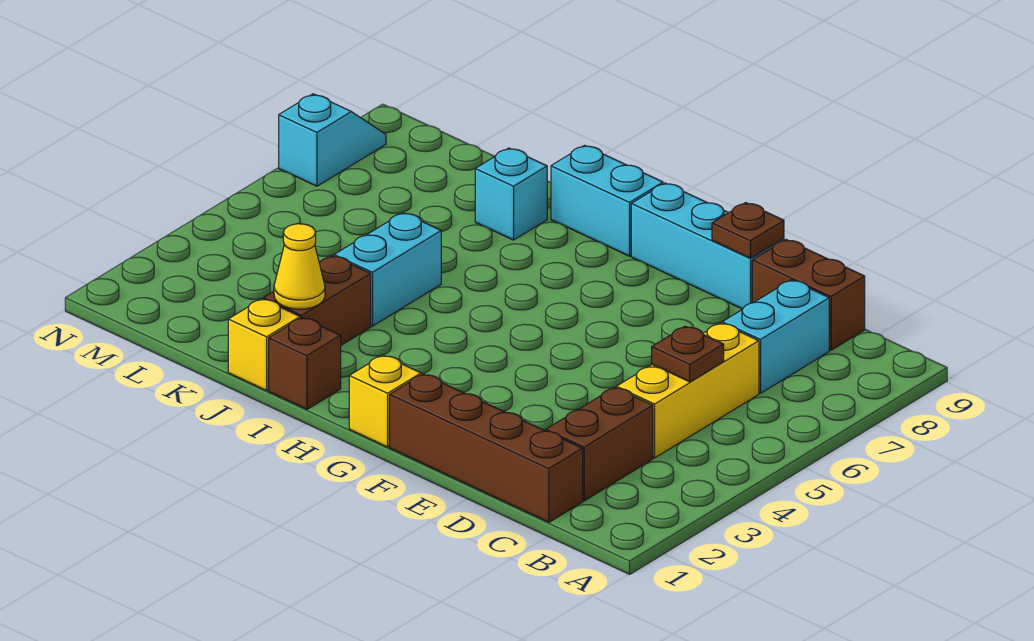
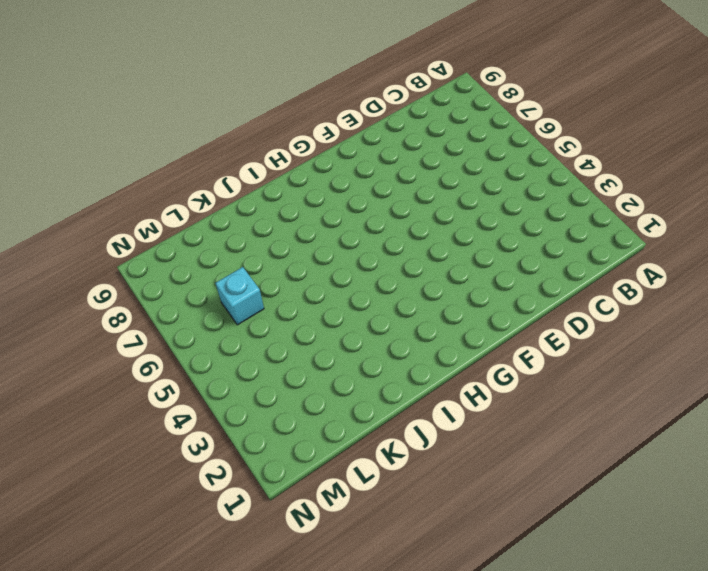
cyan 1x1 brick [215,267,264,325] -> cyan 1x1 brick moved to [475,148,547,240]
none -> brown 1x4 brick [390,374,583,522]
none -> brown 1x2 brick [546,387,653,501]
none -> yellow 1x3 brick [616,323,759,458]

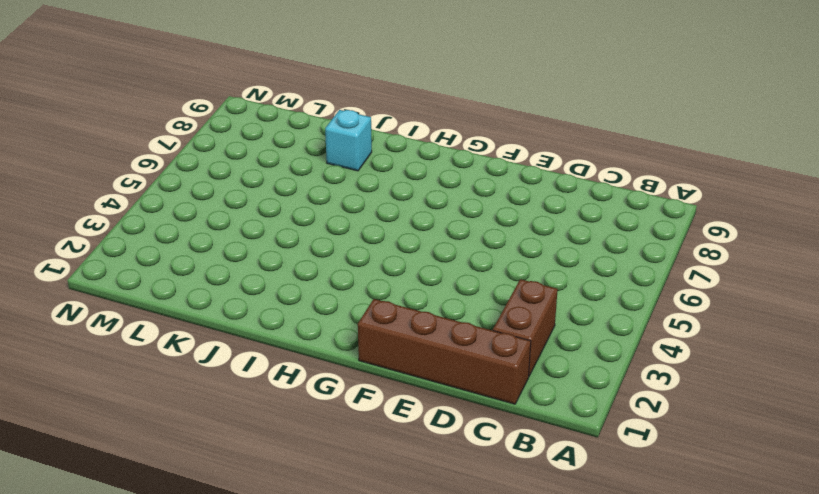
none -> yellow 1x3 brick [616,323,759,458]
none -> cyan 1x2 brick [722,280,829,393]
none -> brown 1x2 brick [752,240,865,350]

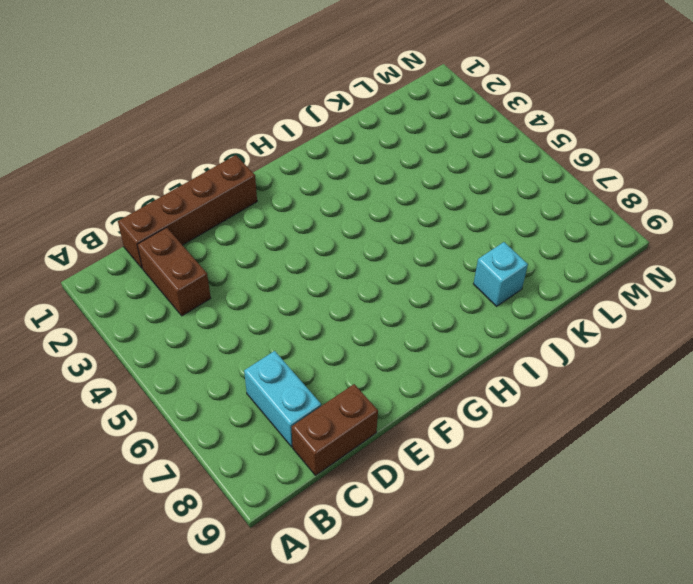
none -> yellow 1x3 brick [616,323,759,458]
none -> cyan 1x3 brick [631,183,784,309]
none -> yellow 1x1 brick [349,355,421,447]

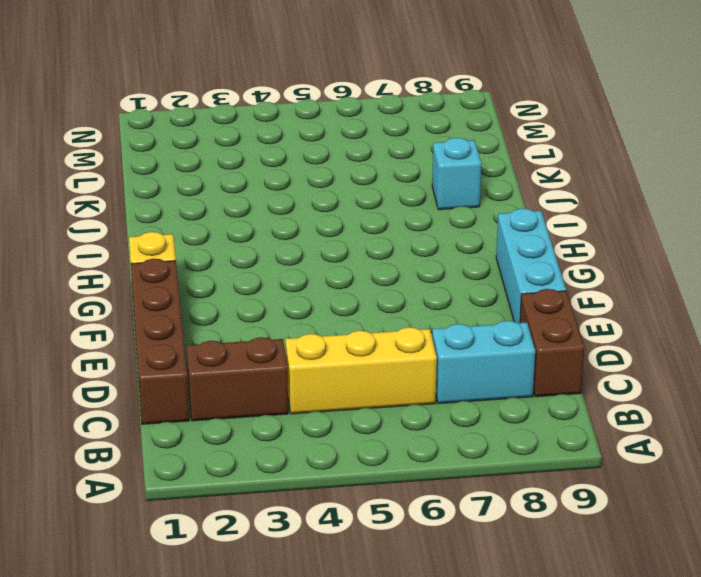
none -> cyan 1x2 brick [551,145,663,256]
none -> brown 1x1 brick [269,318,341,409]
none -> yellow 1x1 brick [228,299,300,391]

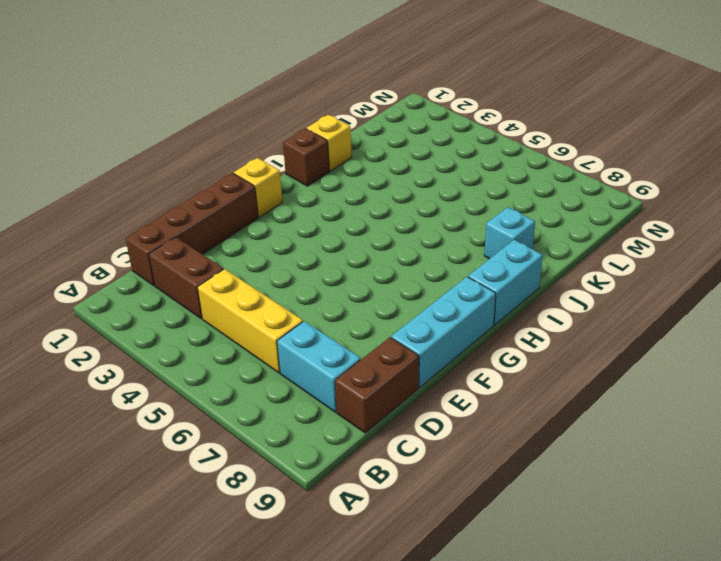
none -> brown 1x2 brick [264,256,371,345]
none -> cyan 1x2 brick [334,213,441,326]
none -> cyan 1x2 slope [279,94,386,186]

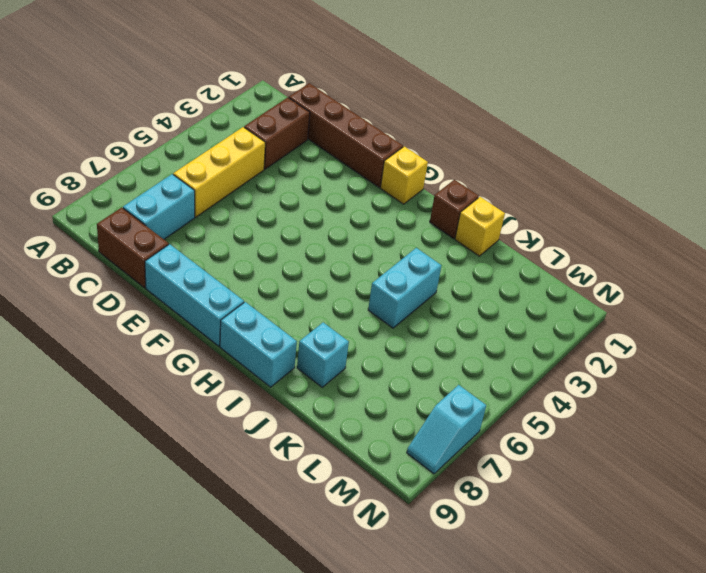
none -> brown 1x2 brick [264,256,371,345]
none -> brown 1x1 plate [652,326,724,382]
none -> brown 1x1 plate [712,203,784,258]

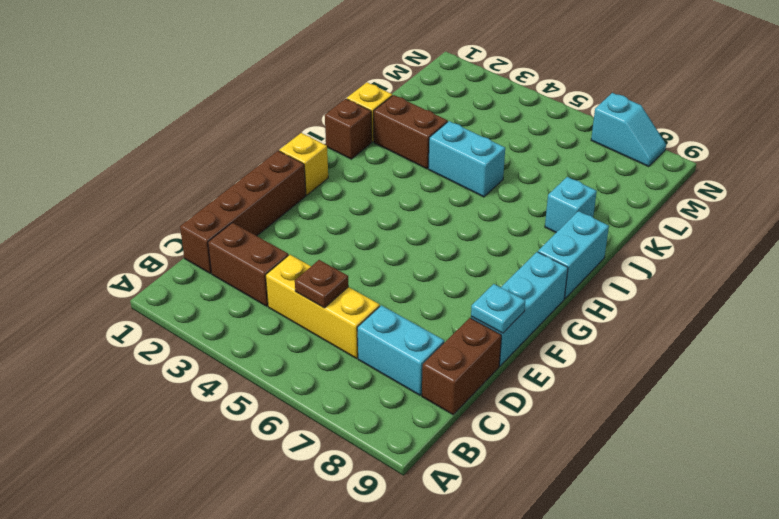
cyan 1x1 plate [471,284,525,333] -> brown 1x1 plate [712,203,784,258]
none -> yellow 1x1 cone [274,224,325,309]

